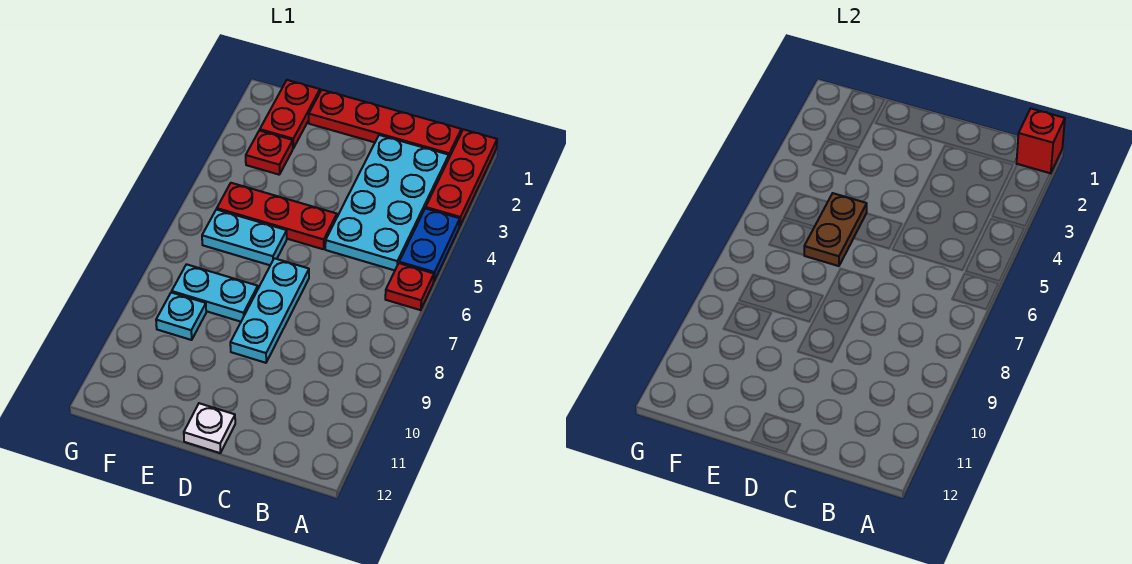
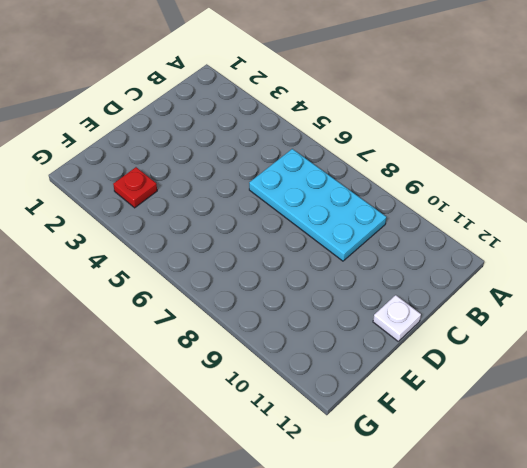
cyan 2x4 plate [249,149,386,261] -> cyan 2x4 plate moved to [325,135,449,270]
none -> red 1x3 plate [426,129,497,227]
none -> blue 1x2 plate [399,208,460,281]
none -> red 1x1 plate [385,263,434,310]

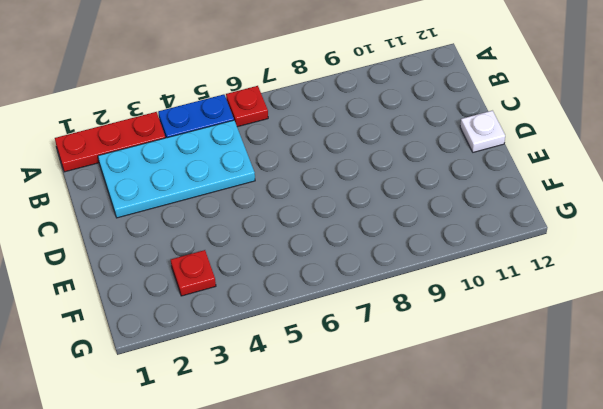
none -> red 1x4 plate [309,90,461,157]
none -> red 1x3 plate [217,183,337,249]
none -> cyan 1x3 plate [230,258,309,363]

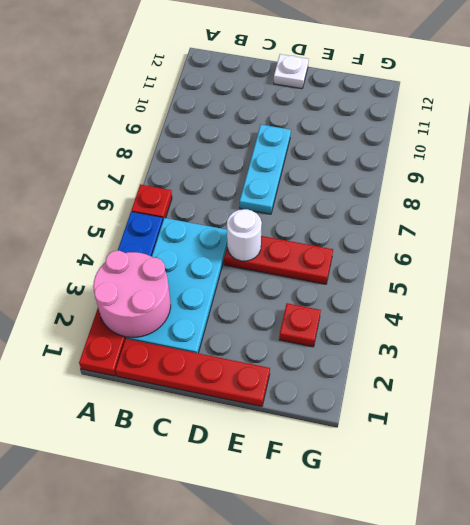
pink 2x2 round brick [93,251,171,337] -> none
white 1x1 round brick [227,209,262,261] -> none
none -> cyan 1x2 plate [202,209,287,265]
none -> cyan 1x2 plate [172,264,258,322]
none -> red 1x2 plate [260,80,320,148]

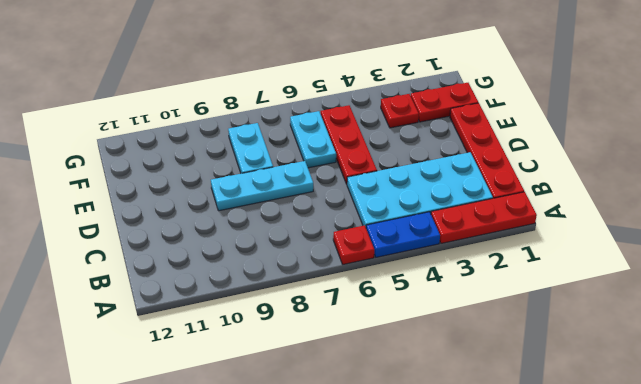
none -> white 1x1 plate [184,403,235,453]
none -> cyan 1x1 plate [156,292,206,340]
none -> red 1x1 brick [1017,109,1065,174]

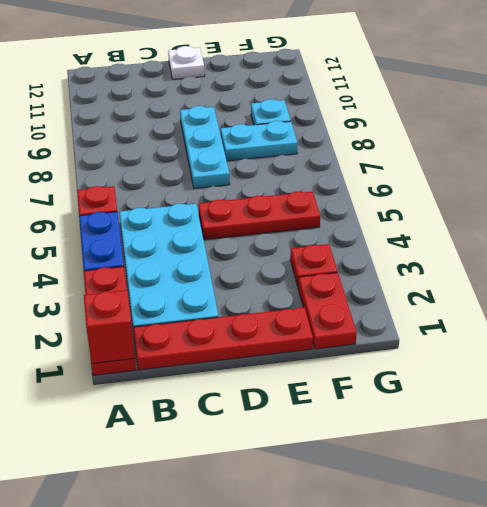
none -> cyan 1x2 plate [202,209,287,265]
none -> brown 1x2 plate [804,193,867,266]

